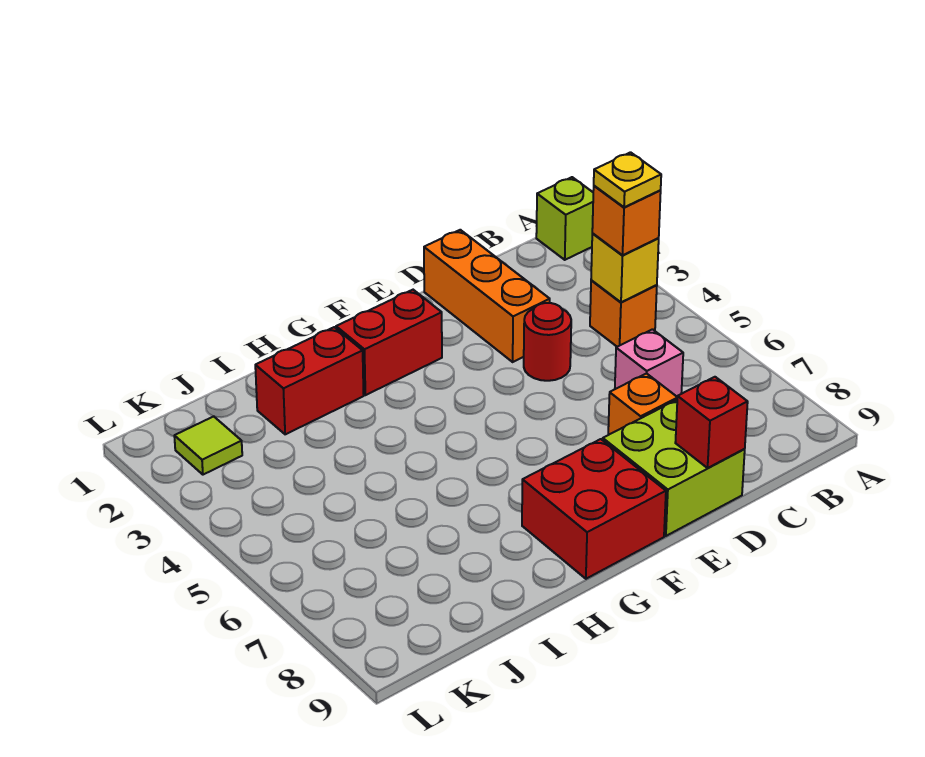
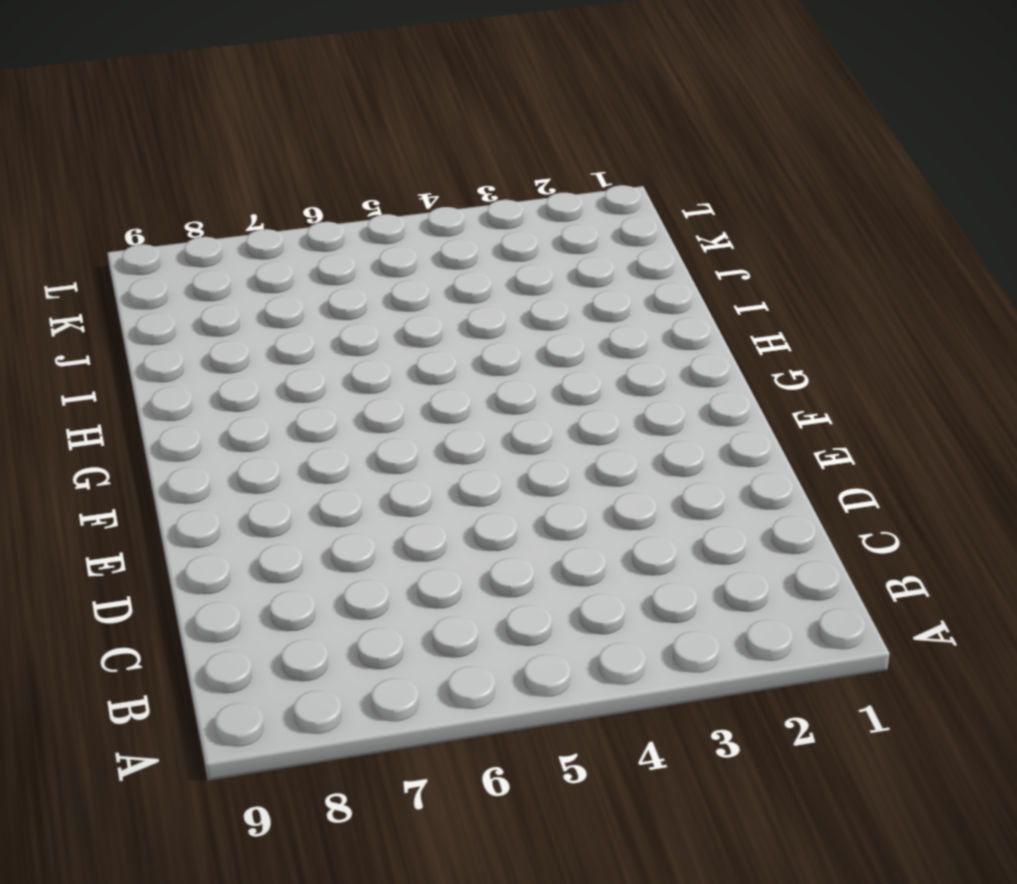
none -> lime 1x1 brick [536,177,593,260]
none -> orange 1x1 brick [590,280,657,347]
none -> pink 1x1 brick [615,329,683,397]

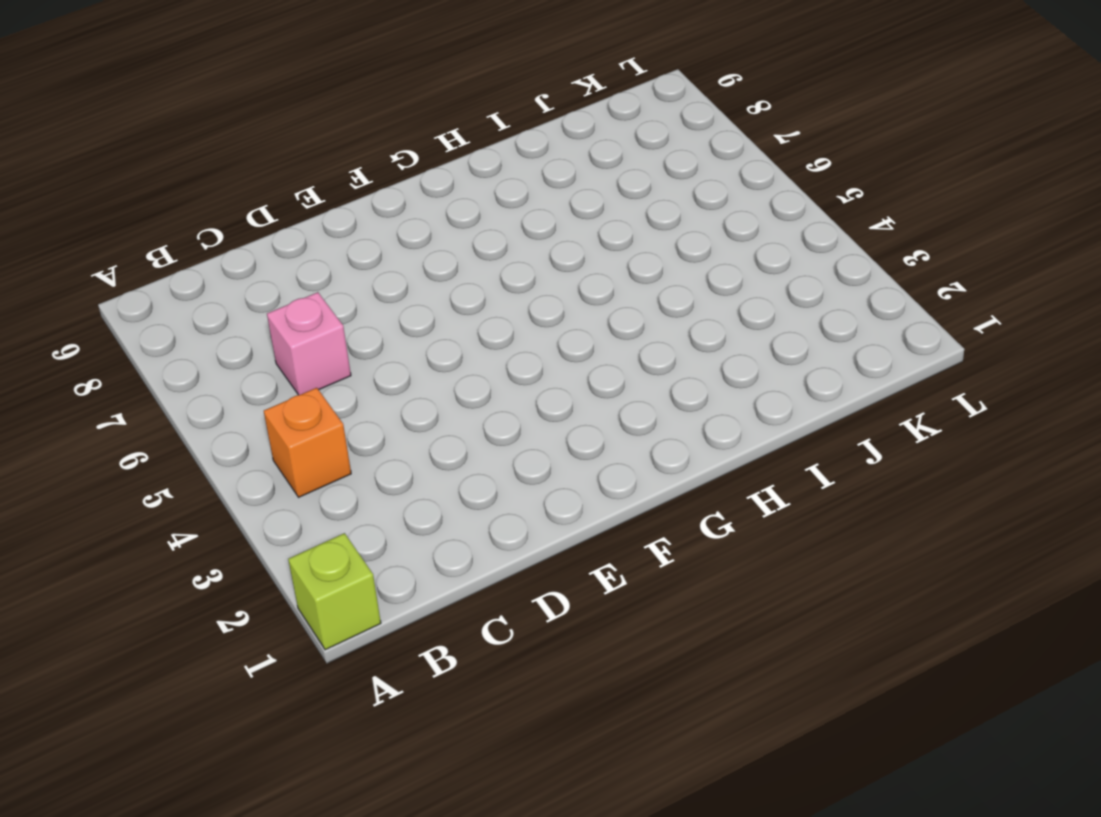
none -> orange 1x3 brick [424,230,550,362]
none -> red 1x1 round brick [524,303,571,381]
none -> orange 1x1 brick [608,373,677,435]

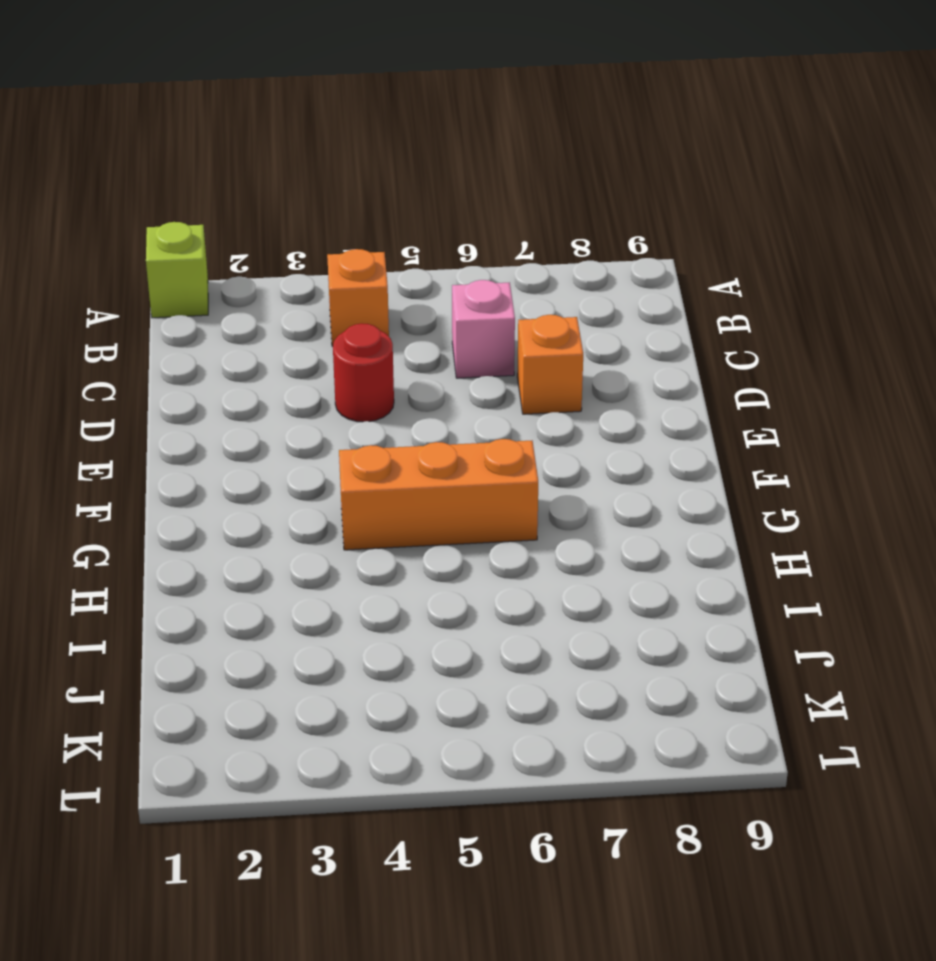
orange 1x3 brick [339,439,538,550] -> orange 1x3 brick moved to [424,230,550,362]
none -> lime 2x2 brick [603,400,745,536]
none -> red 1x2 brick [336,290,442,395]
none -> red 2x2 brick [522,439,666,579]

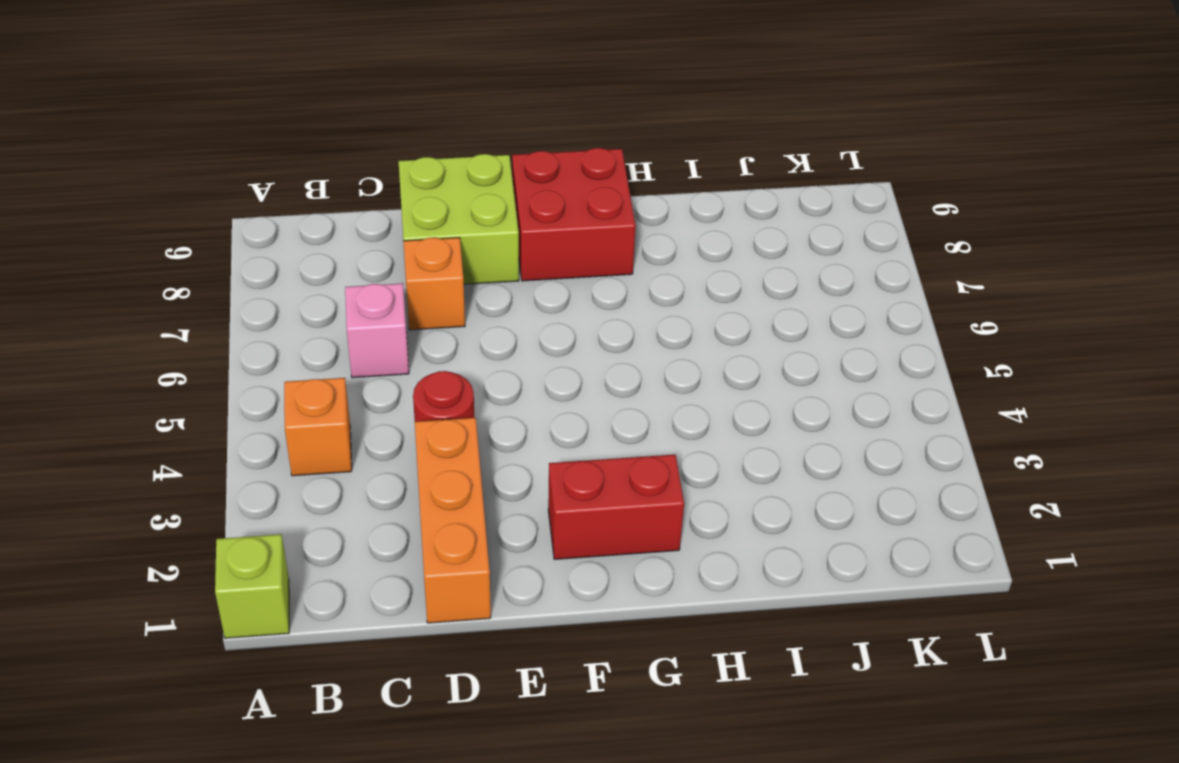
none -> red 1x2 brick [255,327,364,434]
none -> lime 1x1 tile [174,416,242,475]
none -> yellow 1x1 brick [591,234,659,302]

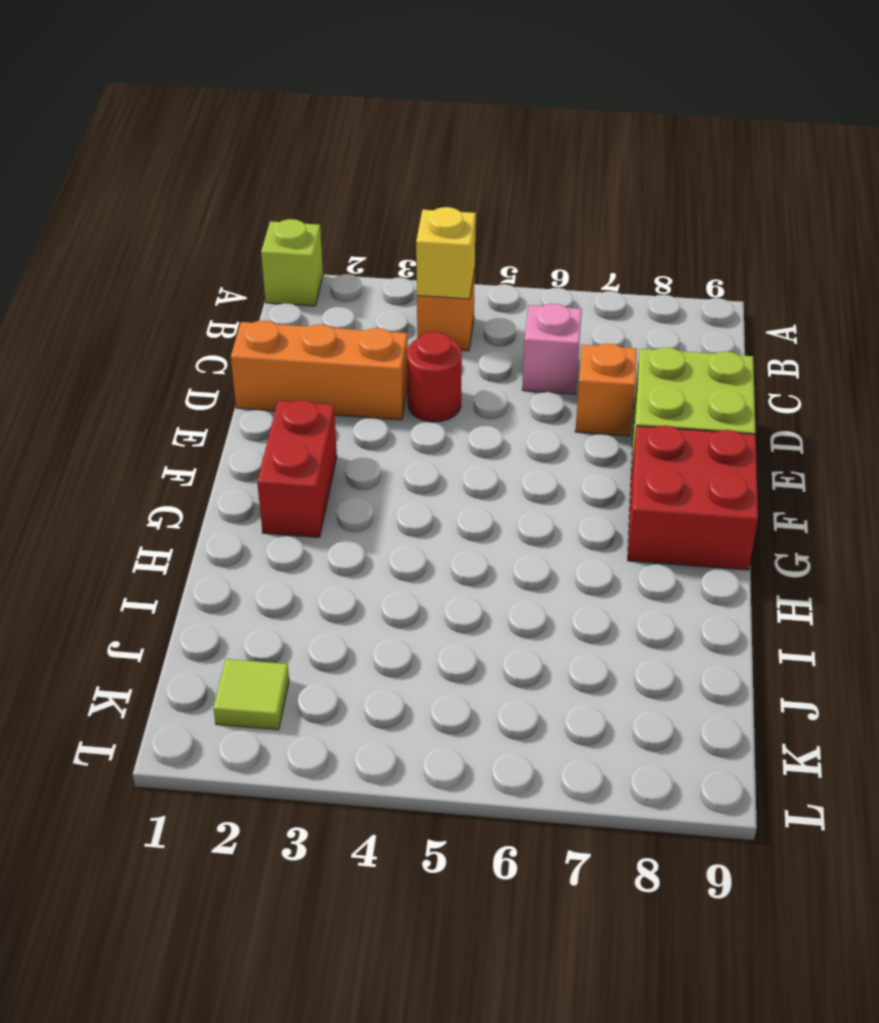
none -> red 1x2 brick [255,327,364,434]
none -> red 1x1 brick [675,377,748,468]
none -> orange 1x1 brick [592,186,661,255]

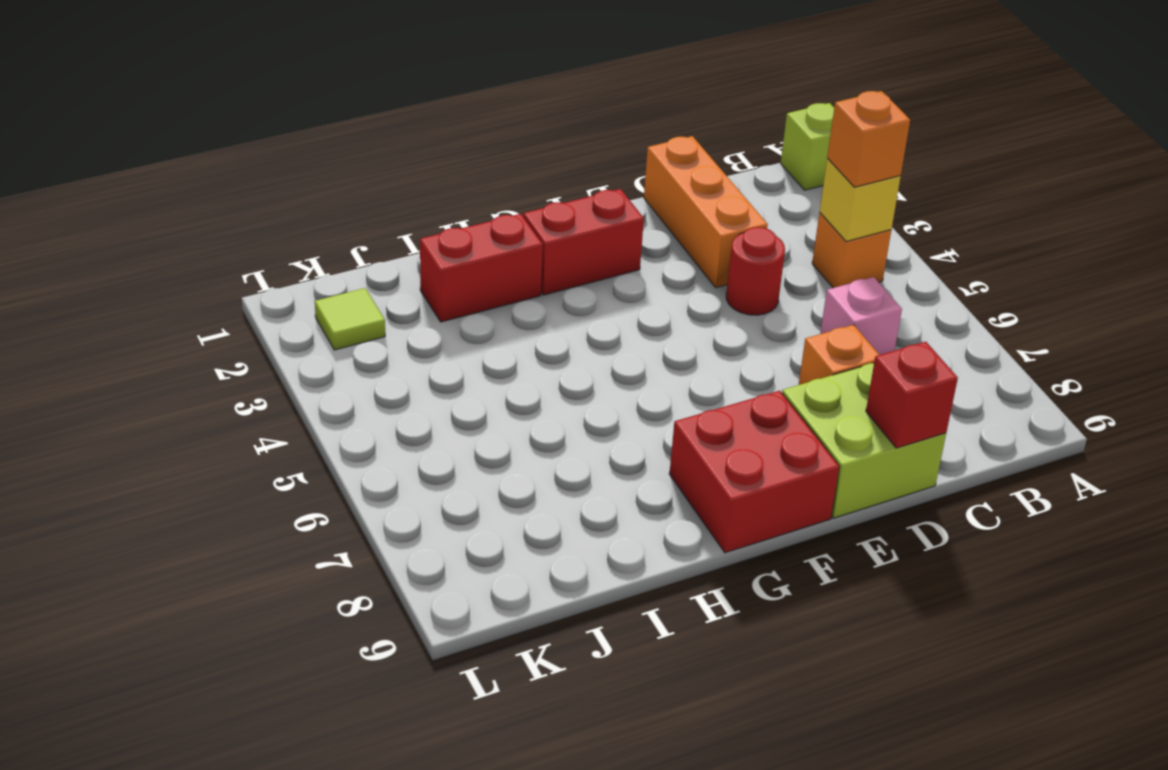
none -> yellow 1x1 plate [594,152,661,208]

